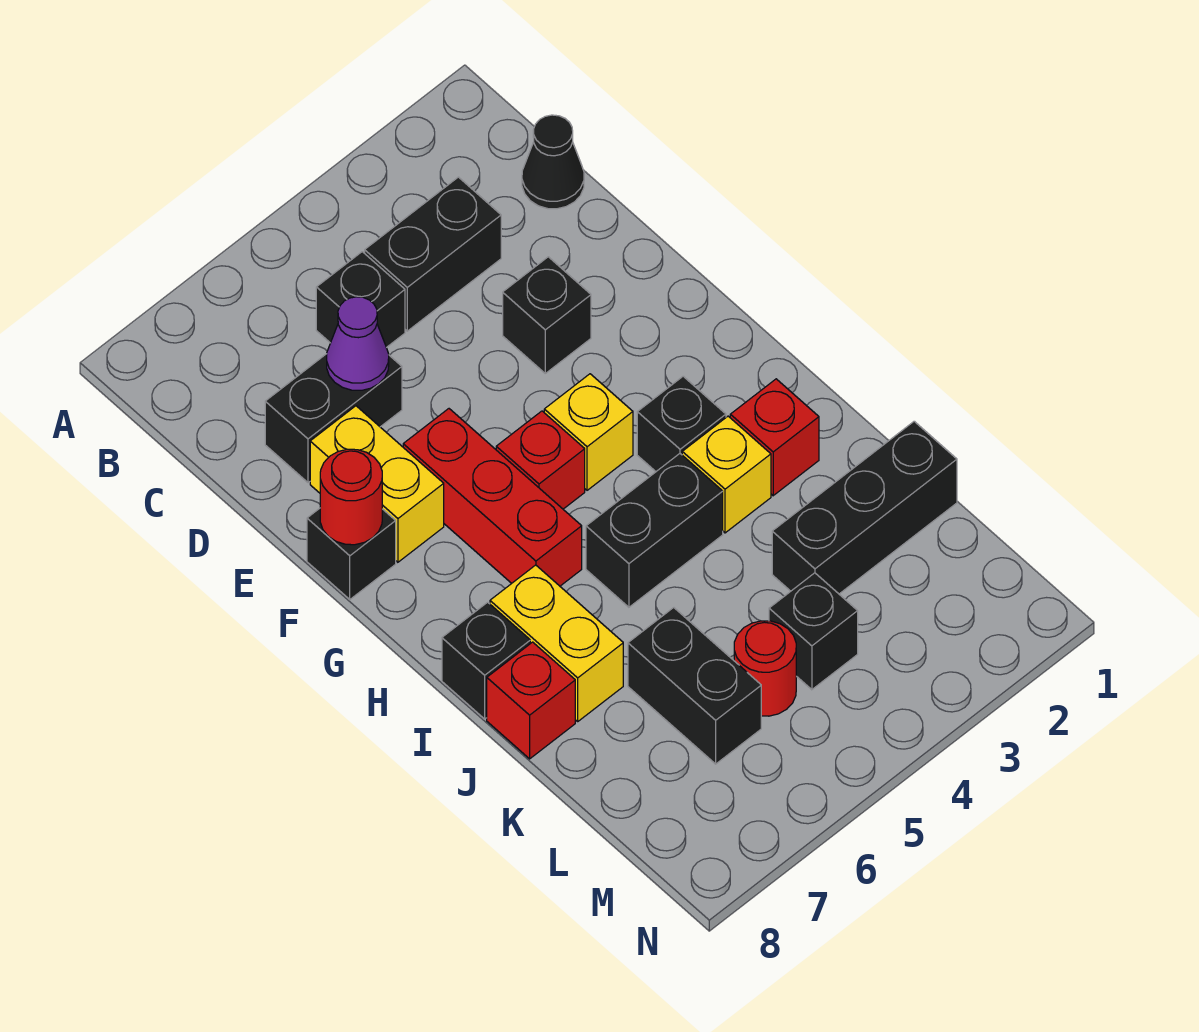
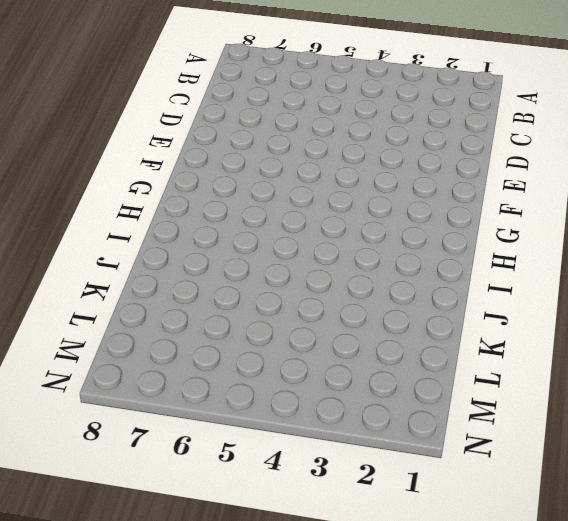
none -> black 1x1 cone [522,115,584,209]
none -> black 1x2 brick [365,177,501,331]
none -> black 1x1 brick [316,252,405,348]

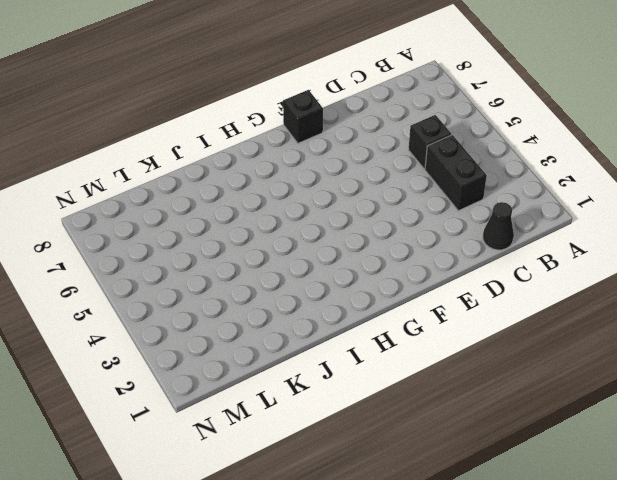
none -> black 1x2 brick [265,354,402,483]
none -> black 1x1 brick [503,257,591,373]
none -> yellow 1x2 brick [310,406,444,562]

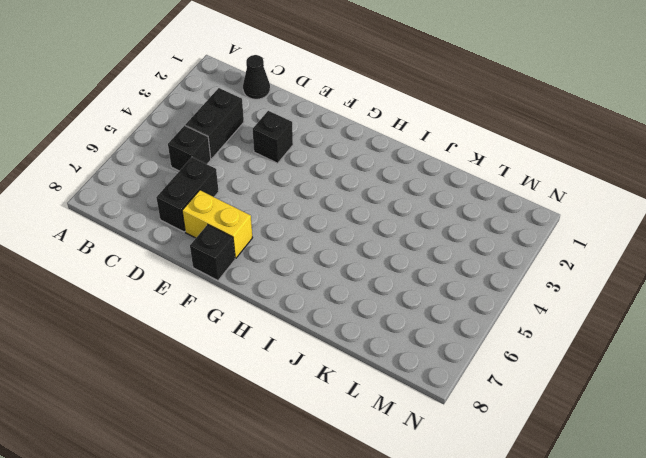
none -> red 1x3 brick [403,409,582,586]
none -> yellow 1x1 brick [544,374,633,490]
none -> red 1x1 brick [496,411,585,509]

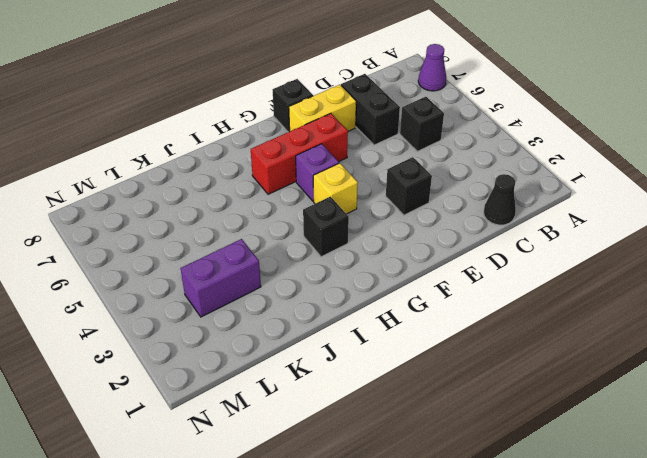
purple 1x1 cone [418,44,447,91] -> purple 1x1 cone moved to [327,297,389,390]
purple 1x1 brick [296,144,339,201] -> red 1x1 brick [496,411,585,509]
purple 1x2 brick [180,239,261,317] -> black 1x3 brick [772,421,957,594]
none -> black 1x2 brick [365,177,501,331]
none -> red 1x1 brick [730,379,819,496]
none -> yellow 1x1 brick [682,416,771,533]

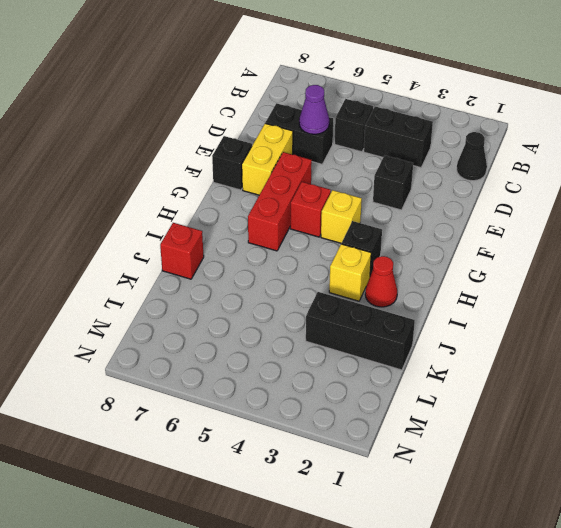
red 1x1 cone [365,256,397,307] -> red 1x1 brick [730,379,819,496]
none -> black 1x2 brick [586,454,723,607]
none -> yellow 1x2 brick [490,565,623,721]
none -> black 1x1 brick [442,602,530,719]

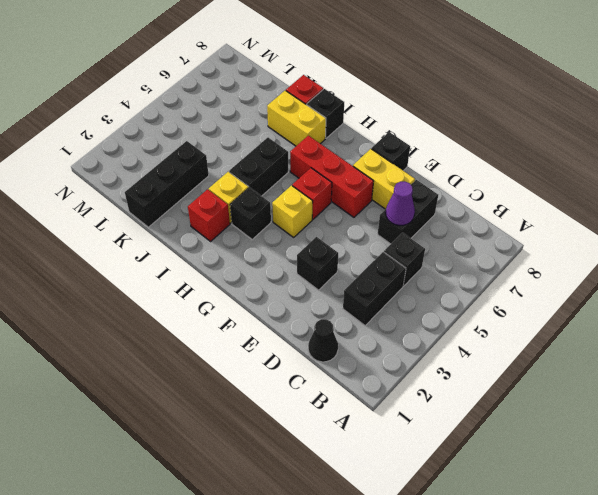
none -> black 1x2 brick [628,608,761,764]
none -> black 1x1 brick [769,573,858,690]
none -> red 1x1 round brick [734,621,796,716]

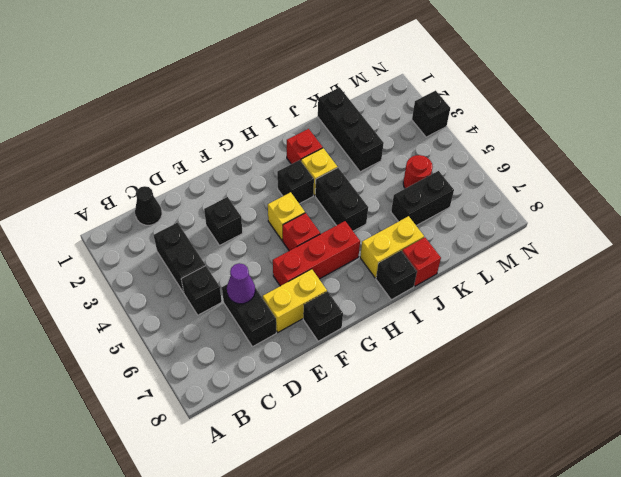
black 1x1 brick [412,91,450,137] -> black 1x1 brick moved to [769,573,858,690]
none -> red 1x1 round brick [320,449,382,545]

